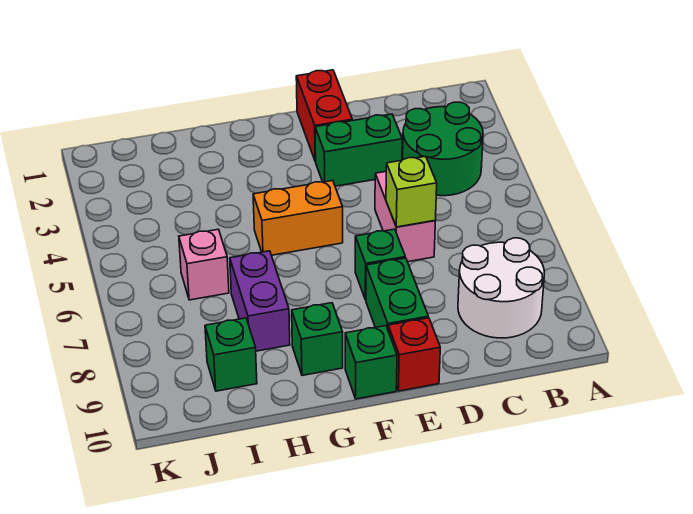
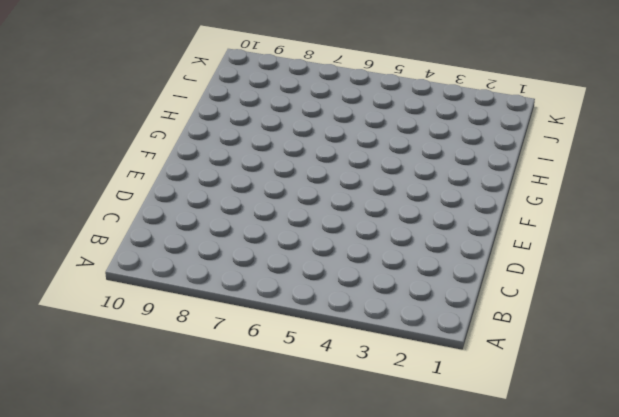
none -> green 2x2 round brick [403,102,483,196]
none -> white 2x2 round brick [458,238,545,338]
none -> green 1x2 brick [315,114,402,186]

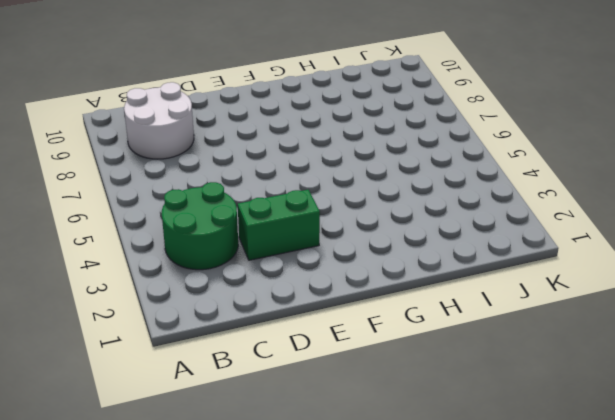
none -> pink 1x2 brick [375,172,435,262]
none -> red 1x2 brick [296,70,352,162]
none -> green 1x1 brick [355,229,405,300]

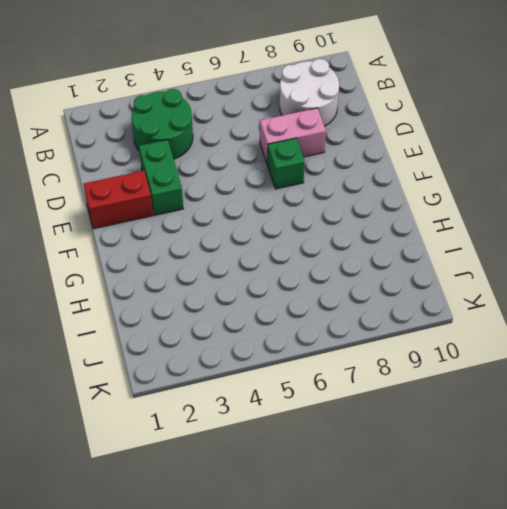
pink 1x2 brick [260,108,326,165] -> pink 1x2 brick moved to [375,172,435,262]
none -> green 1x2 brick [366,258,428,329]
none -> red 1x1 brick [388,318,440,391]
none -> orange 1x2 brick [253,181,343,255]

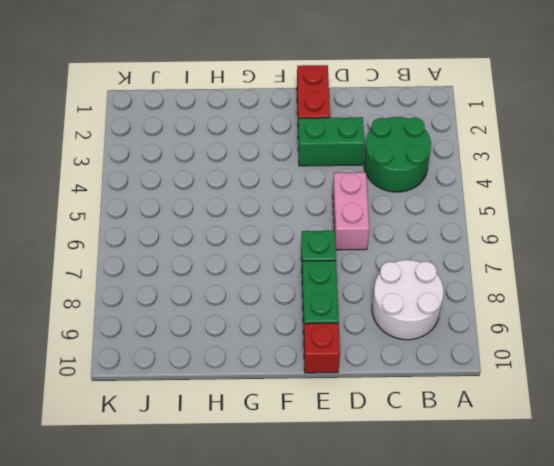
none -> orange 1x2 brick [253,181,343,255]
none -> green 1x1 brick [345,326,397,399]
none -> green 1x1 brick [292,303,343,376]

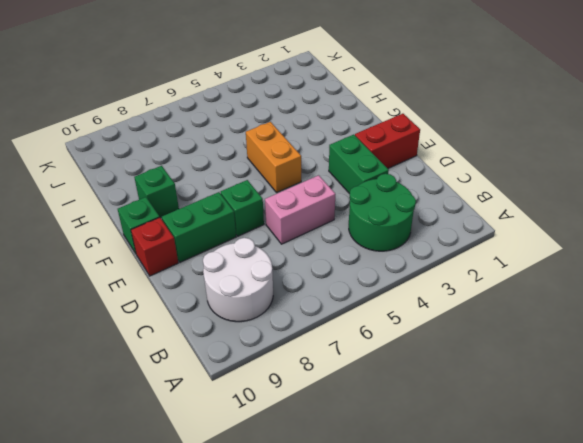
none -> purple 1x2 brick [230,251,290,351]
none -> pink 1x1 brick [179,229,229,300]
none -> green 1x1 brick [205,318,257,391]

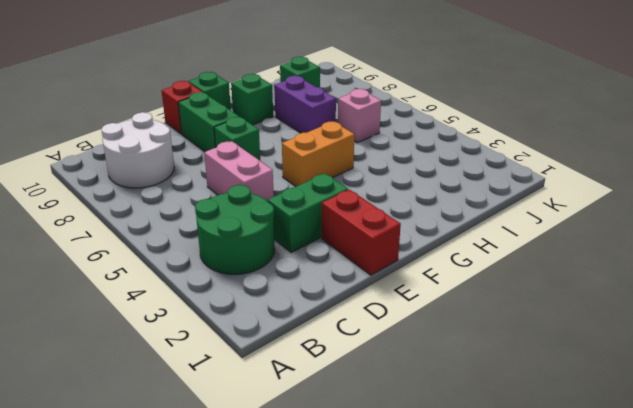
none -> lime 1x1 brick [386,156,437,227]

